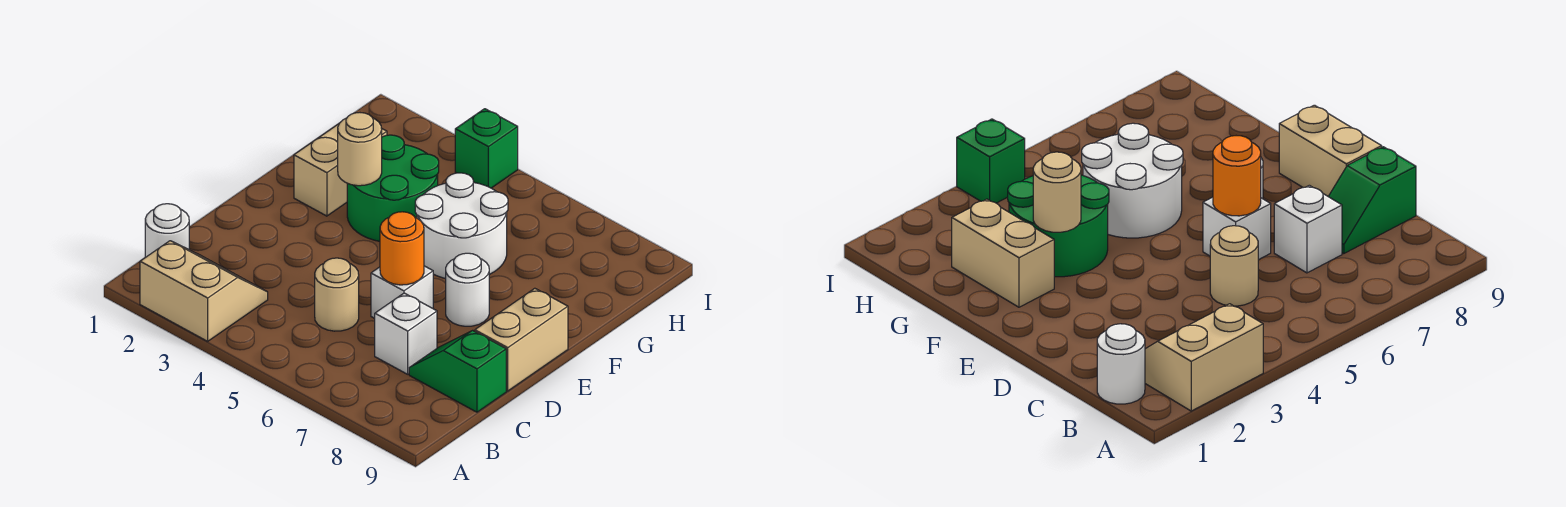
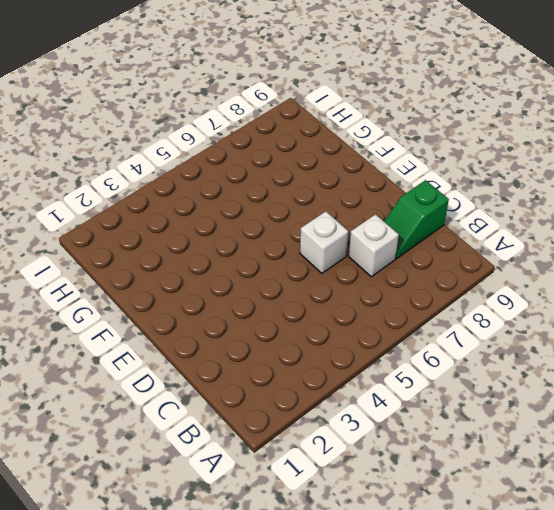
none -> tan 2x2 slope [140,241,268,341]
none -> white 1x1 round brick [145,204,189,257]
none -> tan 1x1 round brick [315,258,359,331]

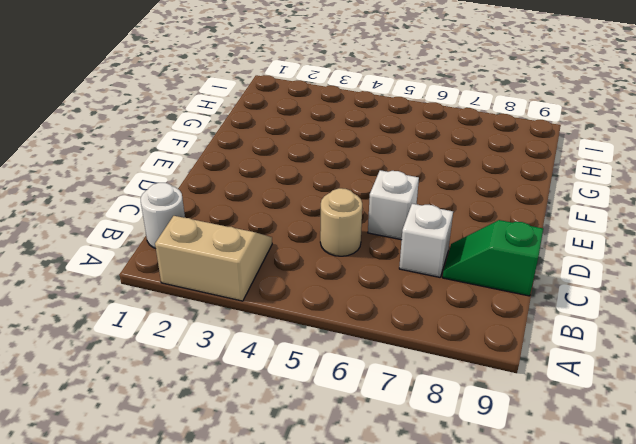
none -> tan 1x2 brick [475,288,568,391]
none -> white 1x1 round brick [446,253,489,326]
none -> tan 1x2 brick [294,124,387,216]

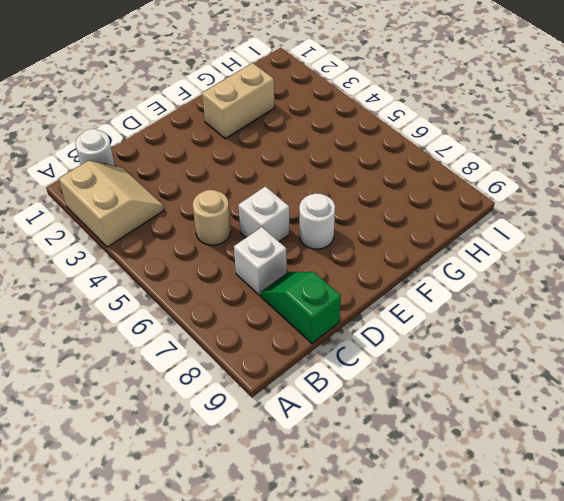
none -> tan 1x2 brick [475,288,568,391]
none -> green 2x2 round brick [347,135,439,241]
none -> white 2x2 round brick [415,173,508,279]

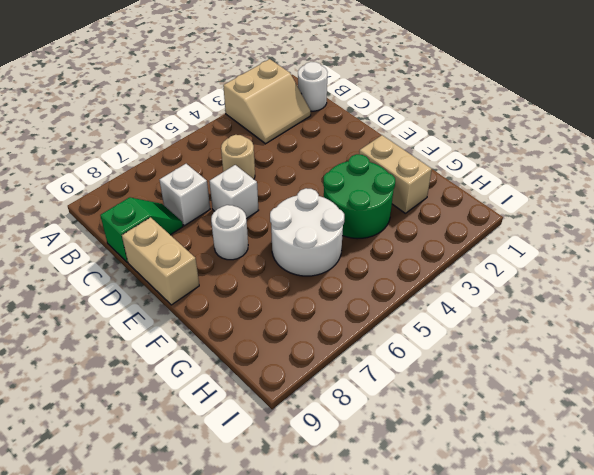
none -> green 1x1 brick [455,109,518,188]
none -> orange 1x1 round brick [380,212,424,285]
none -> tan 1x1 round brick [338,113,382,186]

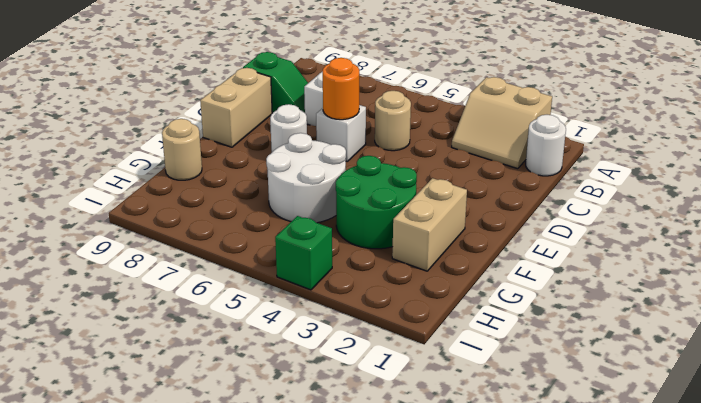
tan 1x1 round brick [162,119,202,180] -> tan 1x1 round brick moved to [338,113,382,186]

